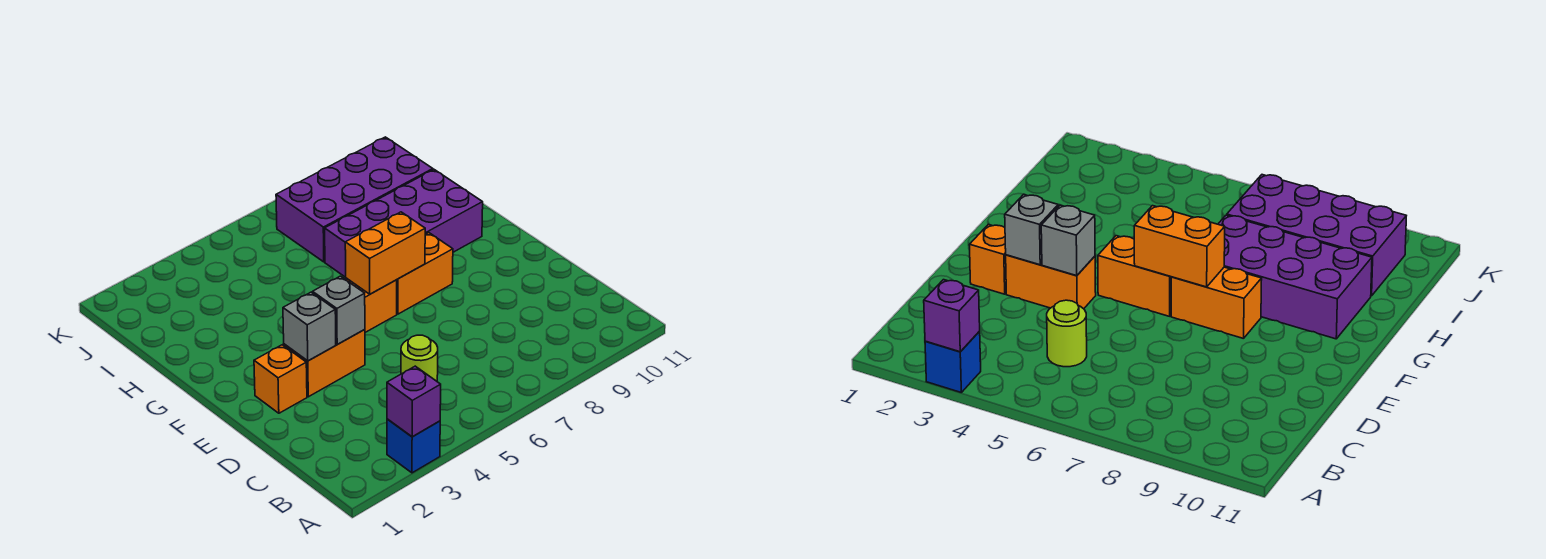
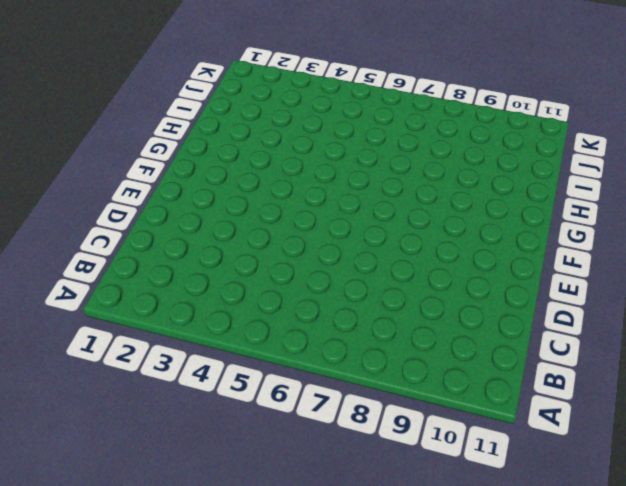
none -> blue 1x1 brick [387,419,440,473]
none -> lime 1x1 round brick [401,335,438,381]
none -> orange 1x1 brick [254,345,307,413]

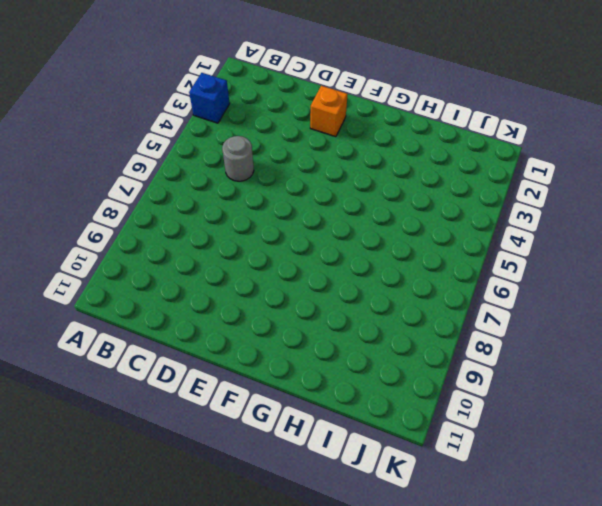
grey 1x1 round brick [222,136,254,181] -> lime 1x1 round brick [401,335,438,381]
none -> orange 1x2 brick [284,330,365,397]
none -> orange 1x2 brick [345,278,397,332]
none -> orange 1x2 brick [397,233,453,314]

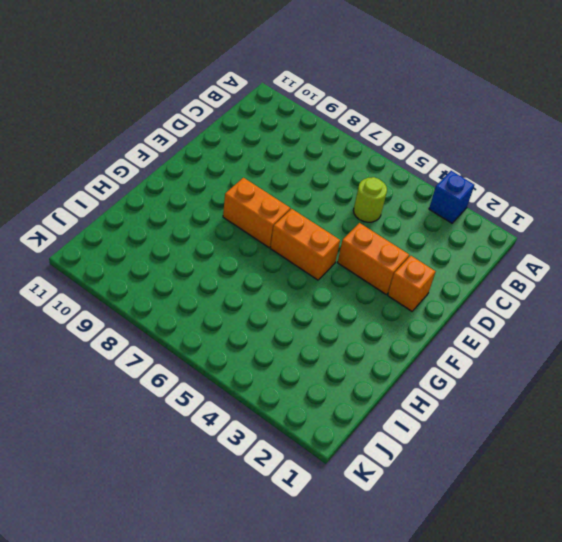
none -> purple 2x4 brick [325,170,483,277]
none -> purple 2x4 brick [276,137,433,262]
none -> purple 1x1 brick [387,366,441,437]

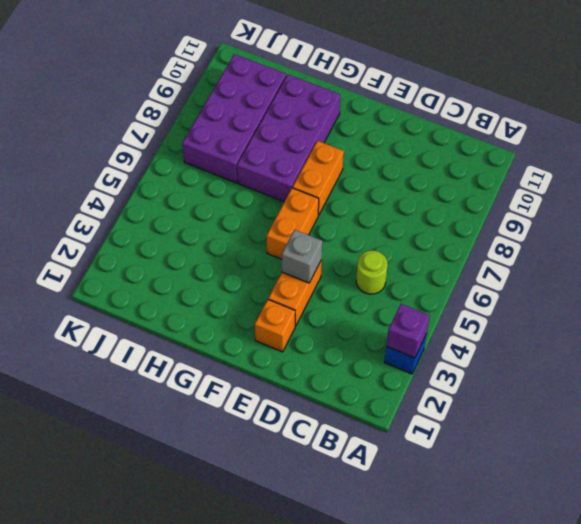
none -> grey 1x1 brick [283,292,336,361]
none -> orange 1x2 brick [345,212,425,294]

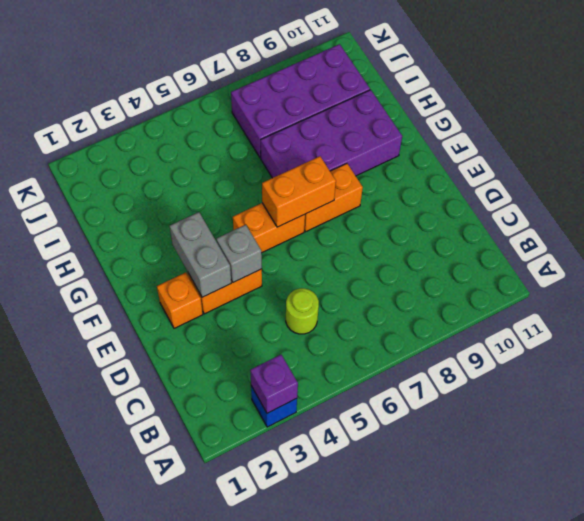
grey 1x2 brick [170,212,231,297] -> grey 1x1 brick [283,292,336,361]

